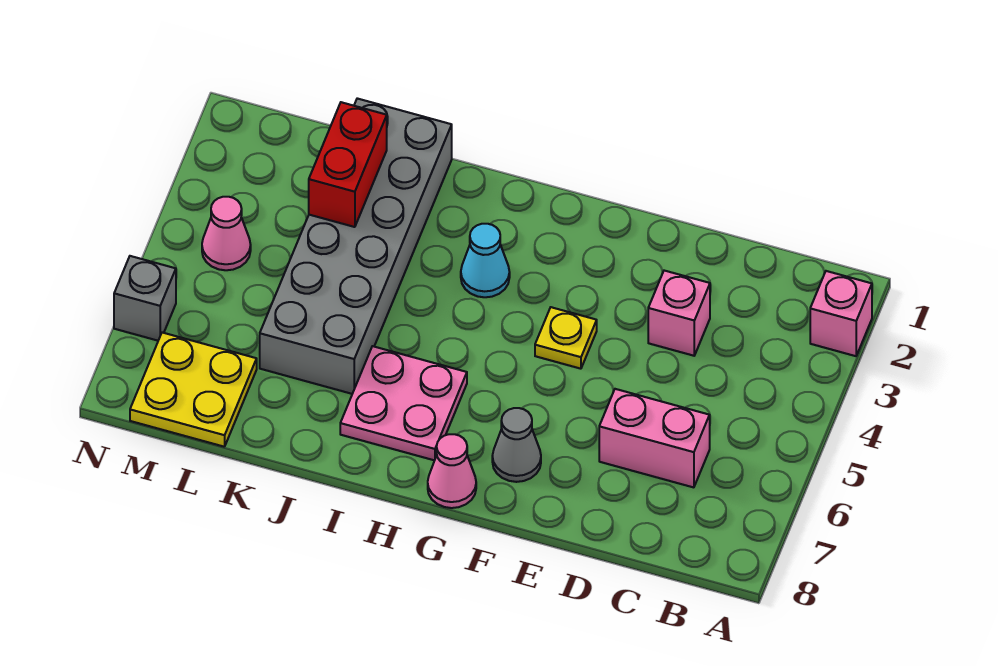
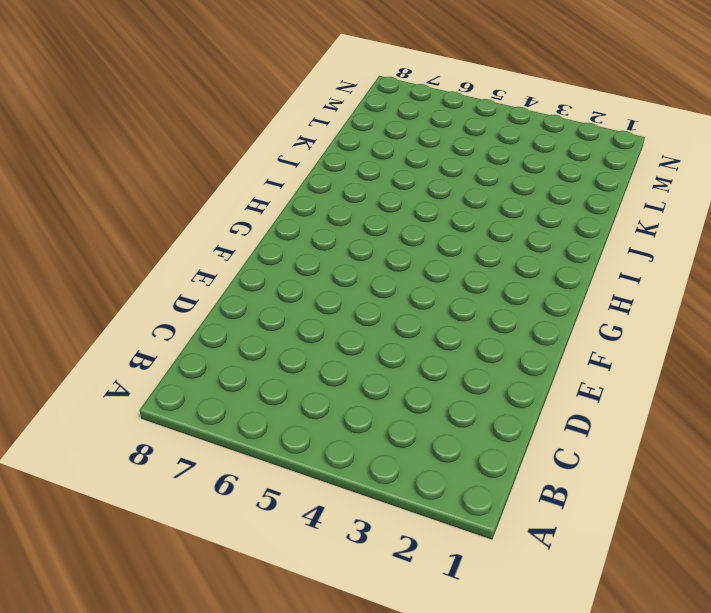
none -> pink 1x1 brick [810,271,872,356]
none -> pink 1x2 brick [599,389,710,487]
none -> pink 1x1 brick [648,271,710,356]

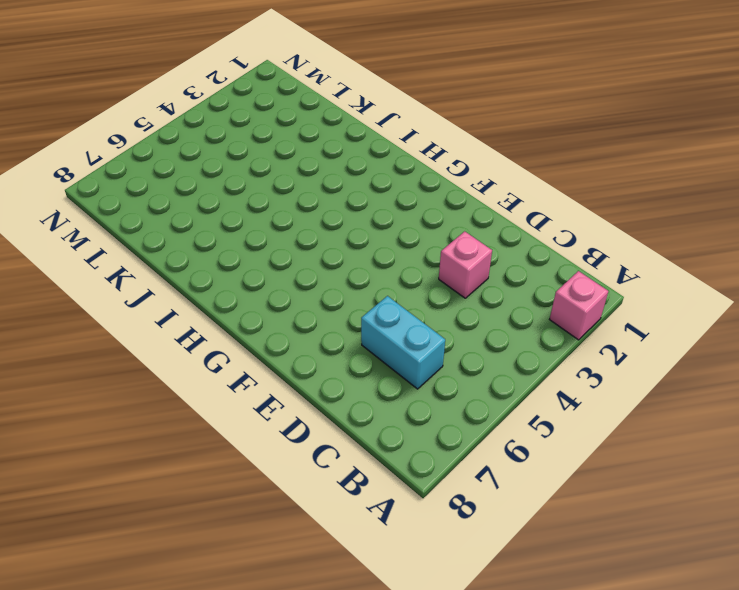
cyan 1x2 brick [361,296,445,389] -> pink 1x2 brick [599,389,710,487]
none -> yellow 1x1 plate [535,307,597,369]
none -> grey 1x1 cone [492,408,541,482]
none -> pink 1x1 cone [428,434,476,508]

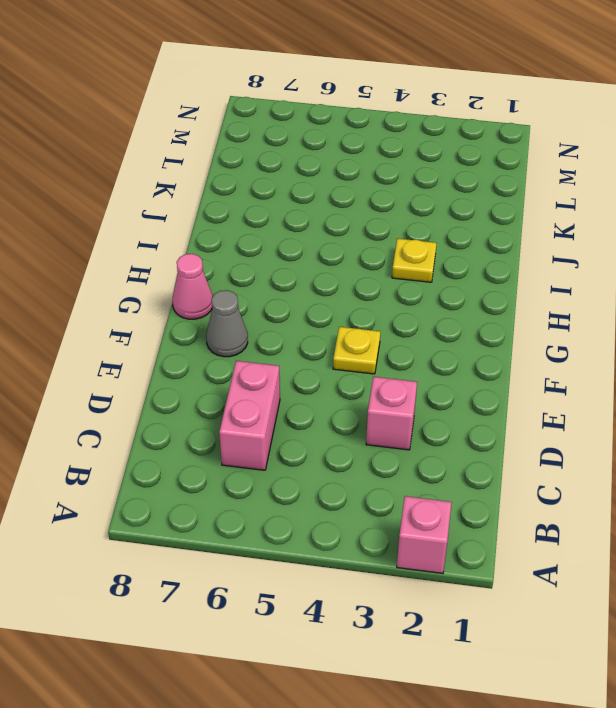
yellow 1x1 plate [392,239,436,282] -> none
none -> cyan 1x1 cone [461,224,510,297]
none -> pink 2x2 plate [340,346,467,460]
none -> grey 2x6 brick [260,98,452,394]

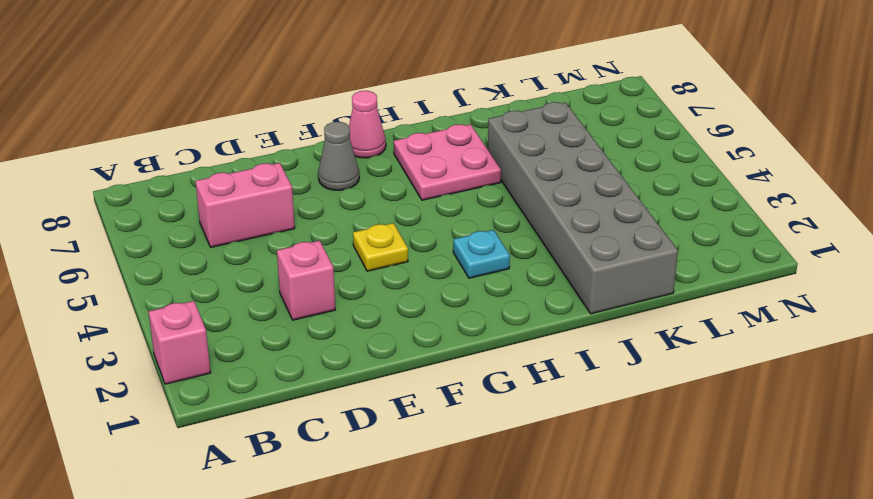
cyan 1x1 plate [453,230,510,278] -> cyan 1x1 cone [461,224,510,297]
none -> yellow 2x2 plate [130,332,257,447]
none -> pink 1x1 cone [202,197,251,270]
none -> grey 1x1 brick [114,256,176,341]

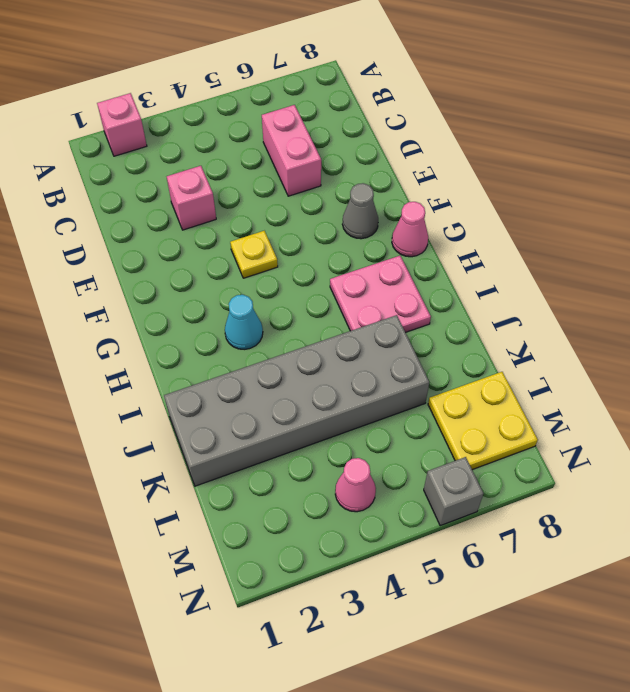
none -> red 1x2 brick [309,102,387,227]

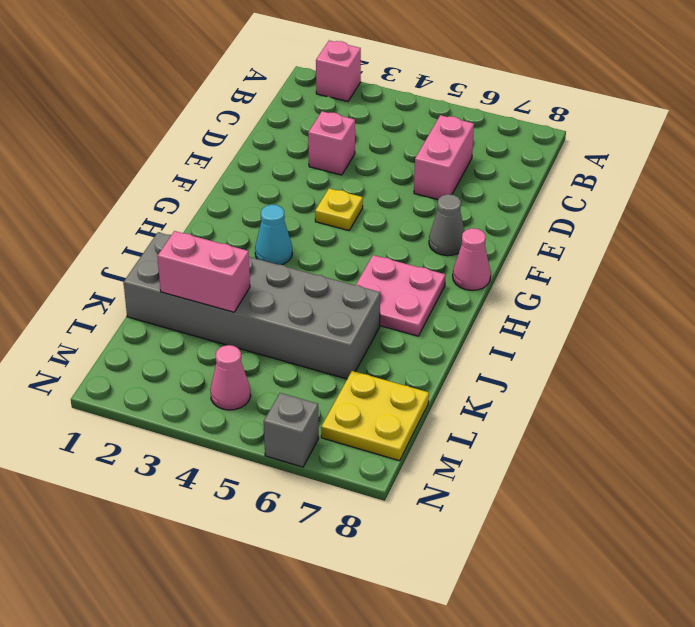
pink 1x2 brick [158,231,250,312] -> red 1x2 brick [309,102,387,227]

